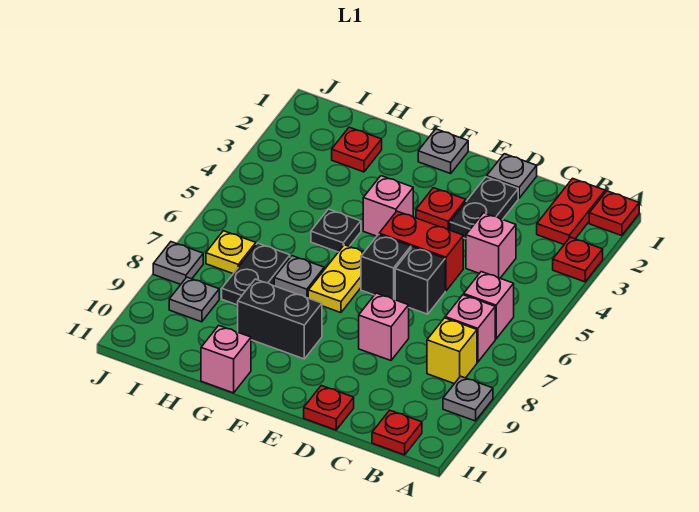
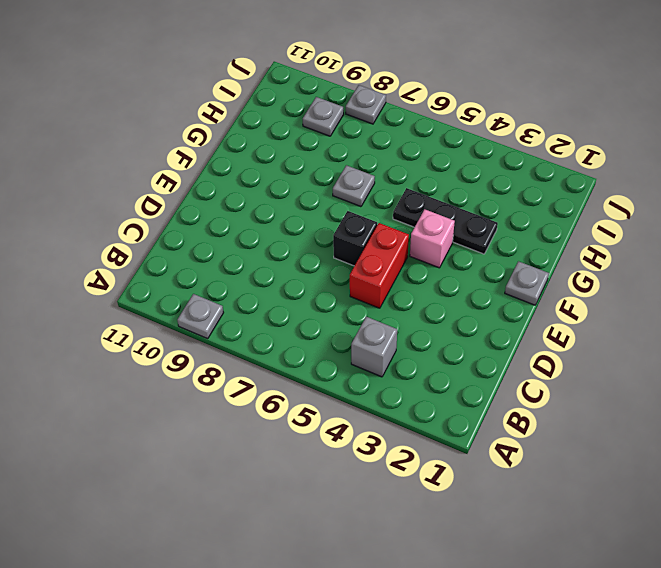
grey 1x1 brick [351,316,397,377] -> none
black 1x3 plate [393,188,498,254] -> black 1x1 plate [311,209,361,252]
none -> red 1x1 plate [589,191,639,236]
none -> red 1x1 plate [553,237,603,282]
none -> red 1x2 plate [537,178,605,244]

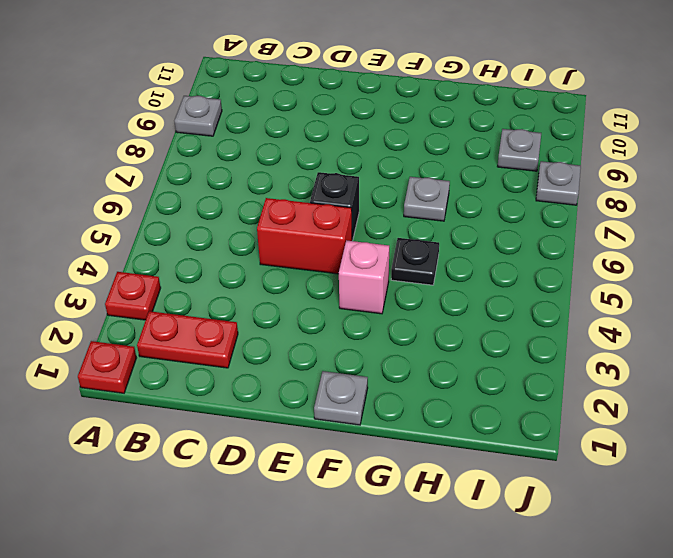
red 1x2 plate [137,311,238,368] -> red 1x2 plate turned to [537,178,605,244]
none -> pink 1x1 brick [464,272,514,339]
none -> pink 1x1 brick [445,295,495,362]
none -> yellow 1x1 brick [427,318,477,384]

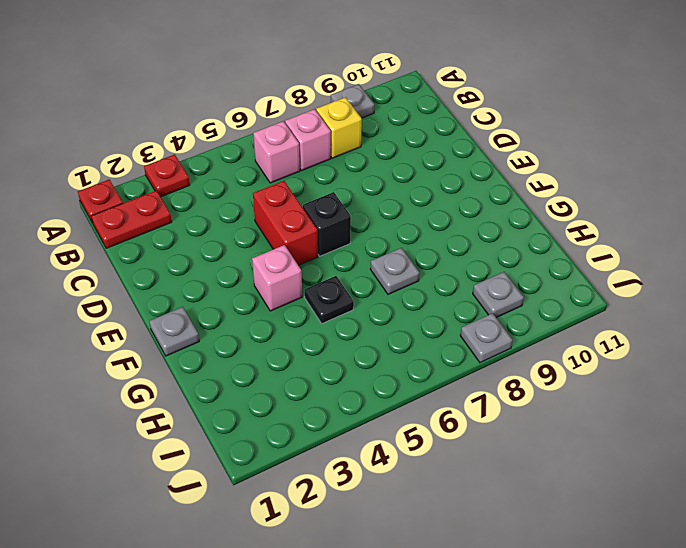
none -> red 1x1 plate [372,410,422,455]
none -> pink 1x1 brick [466,213,516,278]
none -> grey 1x1 plate [487,154,537,198]

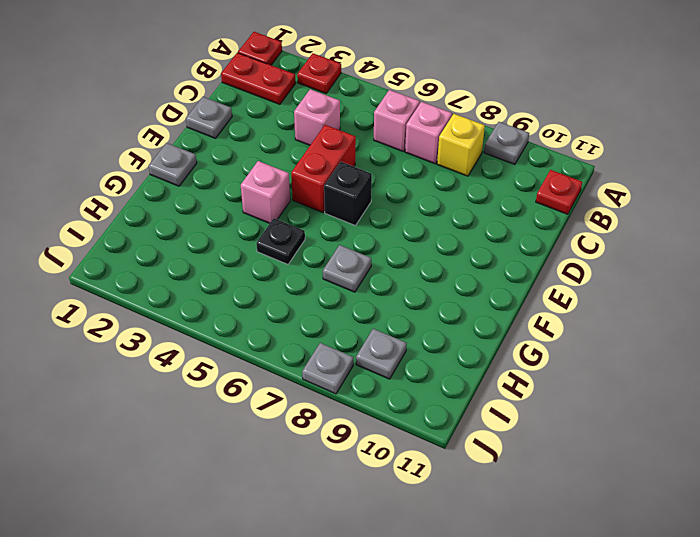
none -> black 1x2 plate [450,177,518,239]
none -> black 1x1 brick [395,247,445,314]
none -> pink 1x1 brick [359,293,409,361]

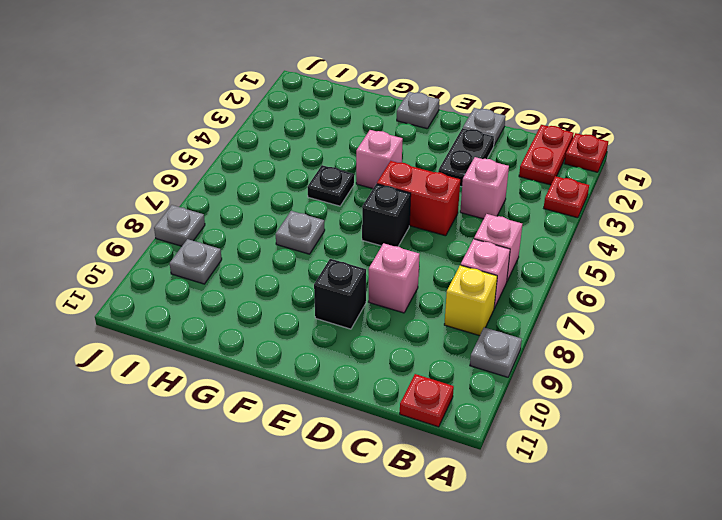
black 1x1 brick [314,259,366,329] -> black 1x1 brick moved to [395,247,445,314]
none -> red 1x1 plate [304,385,354,430]
none -> red 1x1 plate [416,188,466,230]
none -> yellow 1x2 plate [308,245,364,313]

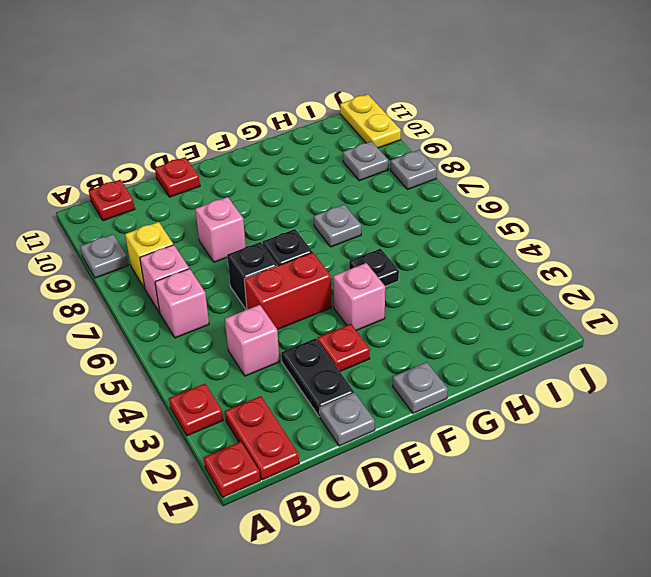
yellow 1x2 plate [340,94,401,148] -> yellow 1x2 plate moved to [308,245,364,313]
none -> black 1x2 brick [238,279,322,359]
none -> pink 1x1 brick [201,325,251,393]
none -> red 1x1 plate [332,127,382,172]

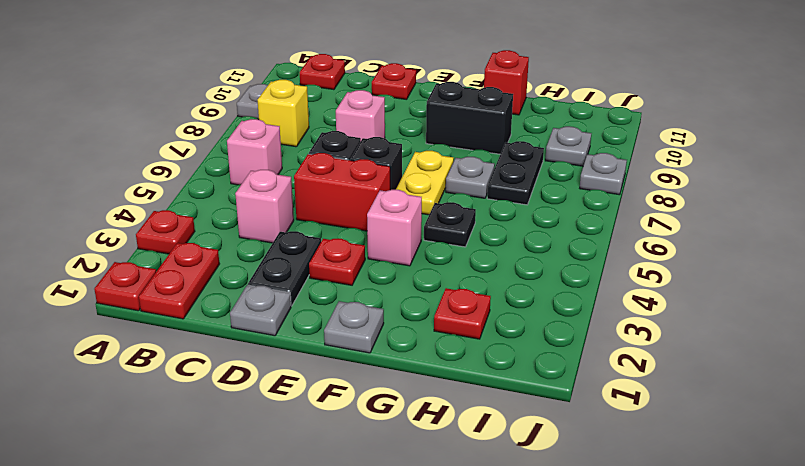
red 1x1 brick [484,50,529,115] -> pink 1x1 brick [201,325,251,393]
none -> pink 1x1 brick [445,295,495,362]
none -> yellow 1x1 plate [206,231,256,273]

